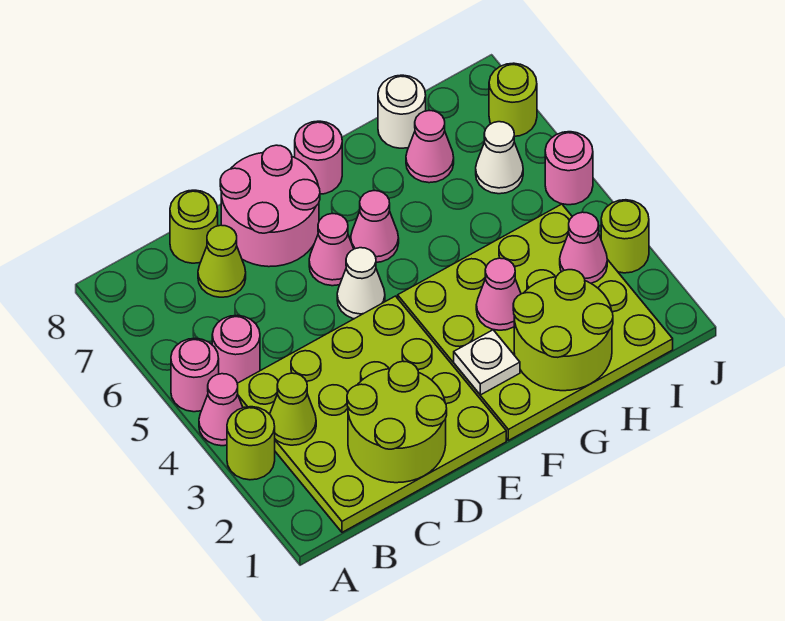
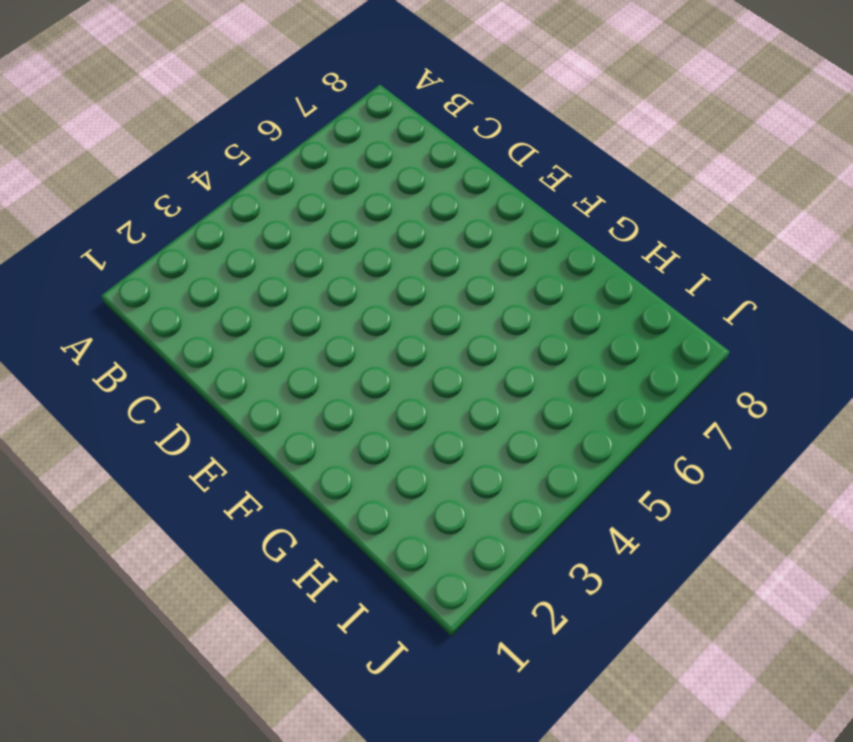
none -> lime 1x1 round brick [227,407,275,480]
none -> pink 1x1 cone [199,374,243,446]
none -> pink 1x1 round brick [171,338,219,412]

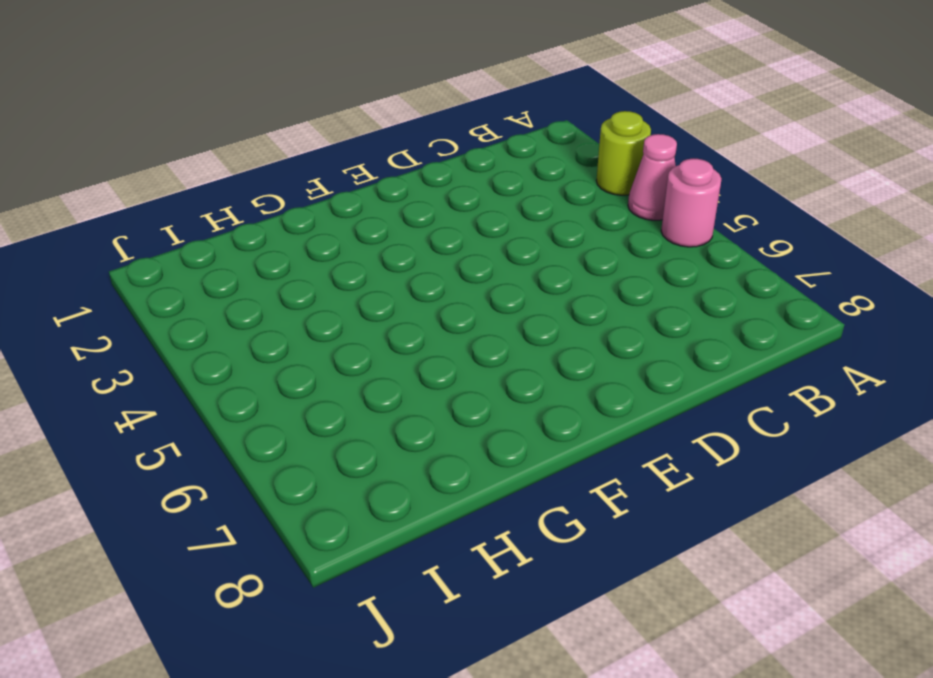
none -> lime 4x4 plate [237,296,506,532]
none -> pink 1x1 round brick [212,315,260,383]
none -> lime 1x1 cone [198,225,246,297]

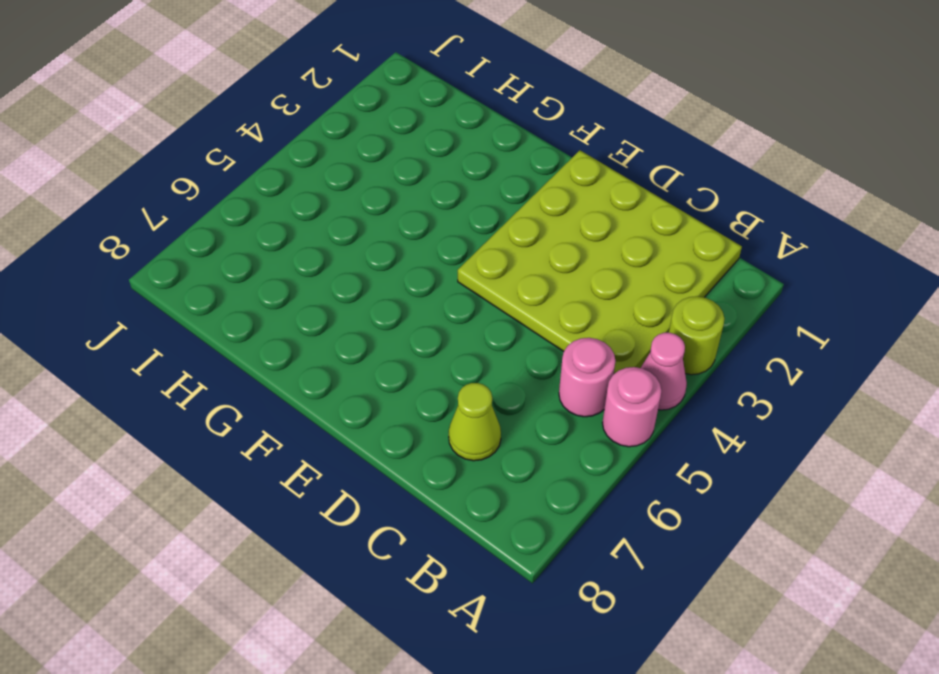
none -> lime 1x1 round brick [170,190,218,263]
none -> pink 2x2 round brick [220,145,320,267]
none -> white 1x1 cone [337,248,385,319]

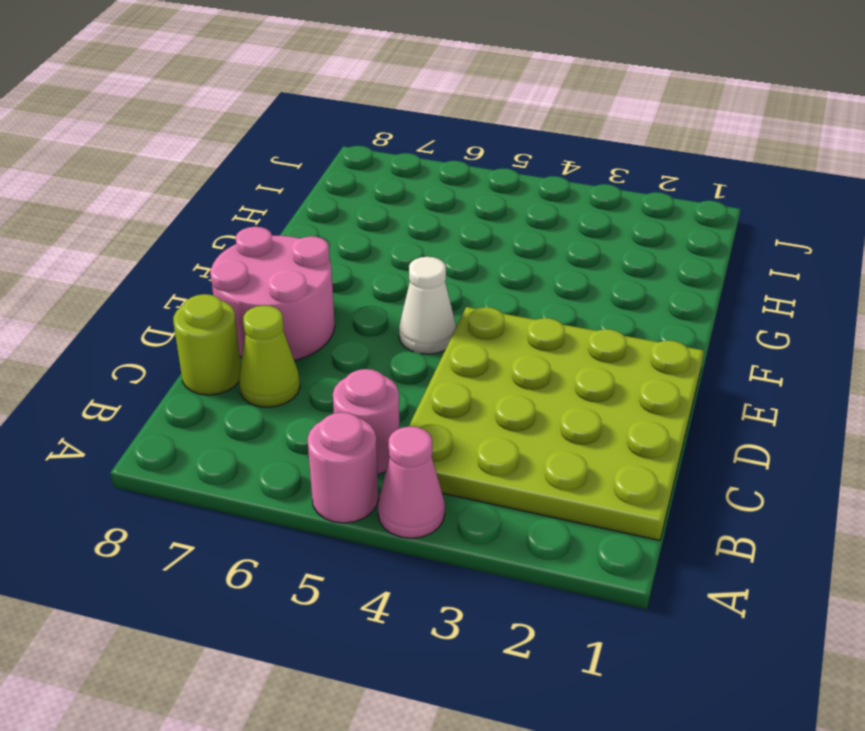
none -> lime 1x1 round brick [227,407,275,480]
none -> pink 1x1 cone [309,214,354,286]
none -> lime 4x4 plate [398,204,673,440]

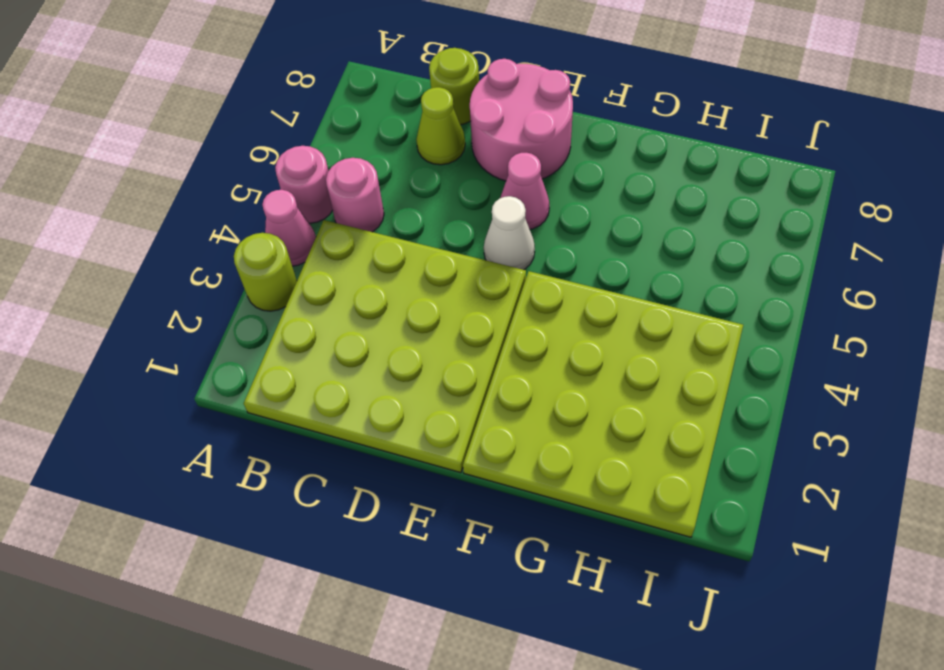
none -> pink 1x1 cone [351,191,399,262]
none -> pink 1x1 round brick [295,121,342,194]
none -> pink 1x1 cone [406,111,454,183]

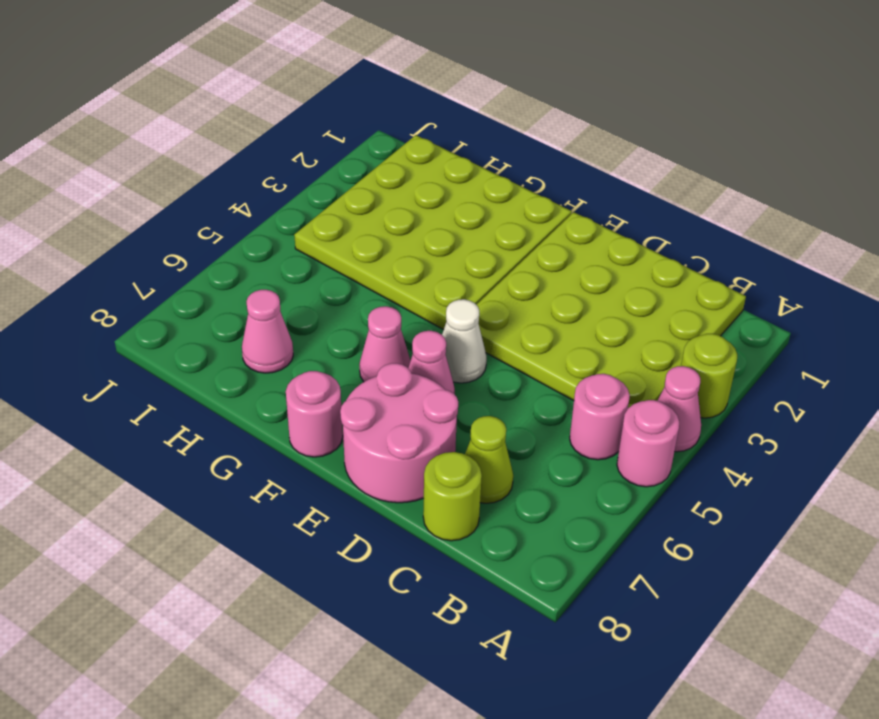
none -> white 1x1 round brick [378,75,426,148]
none -> white 1x1 cone [476,122,523,194]
none -> lime 1x1 round brick [601,200,649,273]

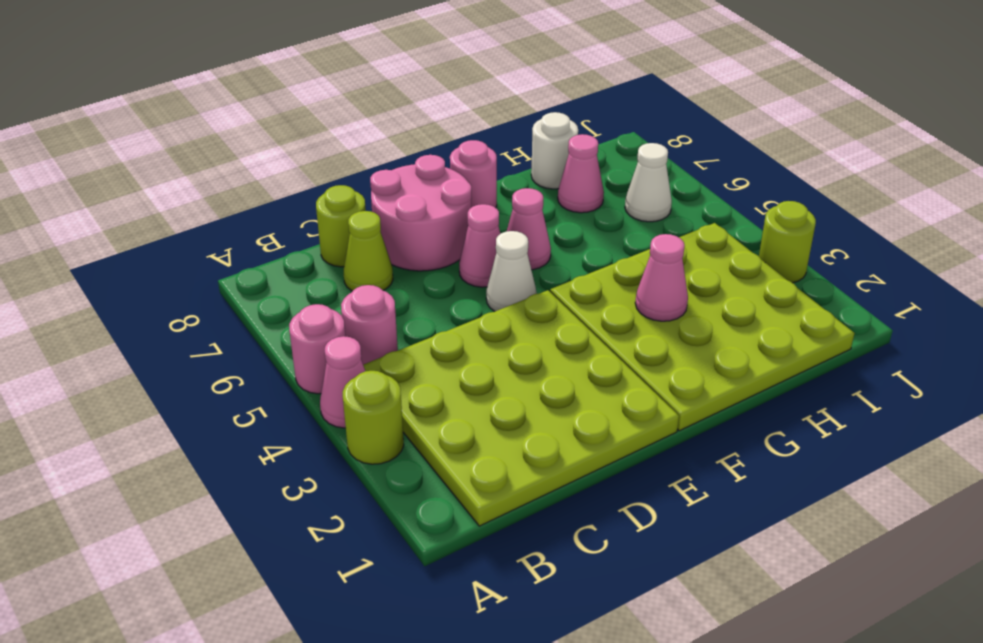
none -> pink 1x1 round brick [545,132,593,205]
none -> lime 1x1 round brick [489,63,537,136]
none -> lime 1x1 cone [270,373,316,445]

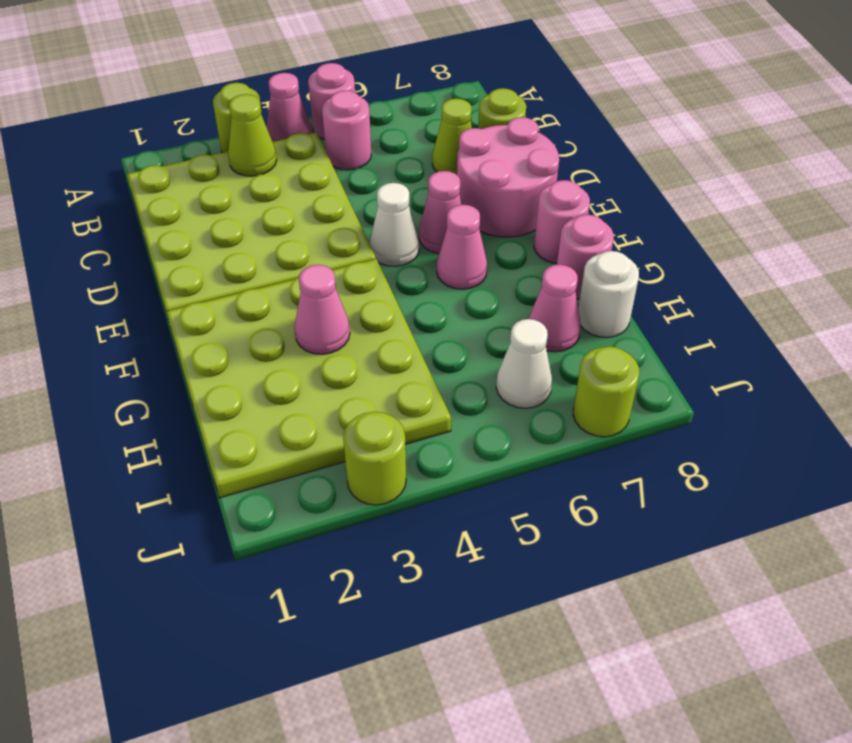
pink 1x1 round brick [557,215,614,299] -> pink 1x1 round brick moved to [545,132,593,205]
none -> lime 2x2 round brick [347,361,447,483]
none -> white 1x1 plate [454,330,520,395]
none -> lime 2x2 round brick [513,270,613,391]

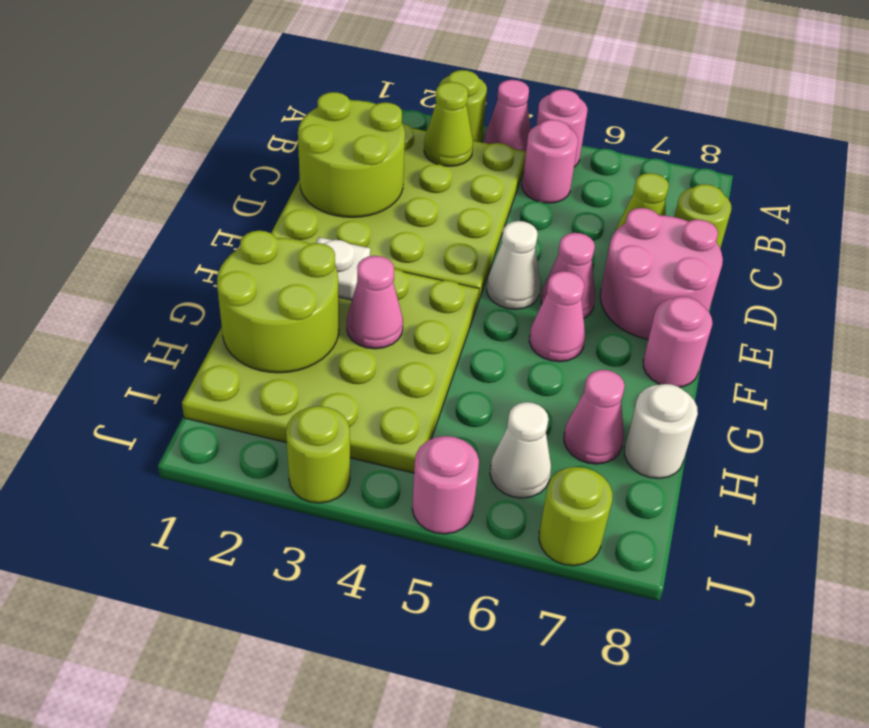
none -> pink 1x1 cone [560,212,607,283]

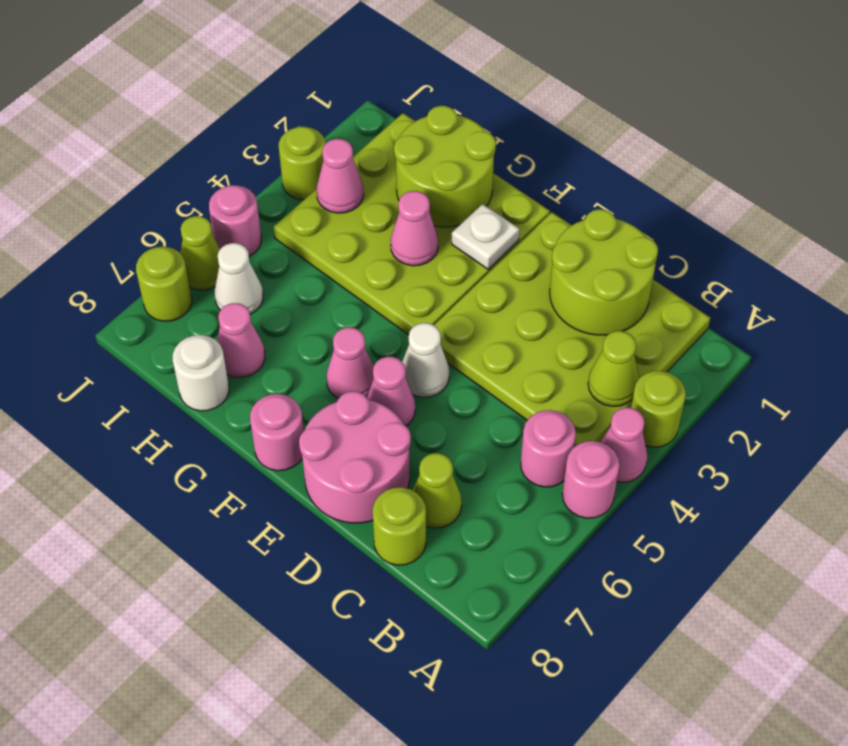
lime 1x1 cone [180,216,220,290] -> none

